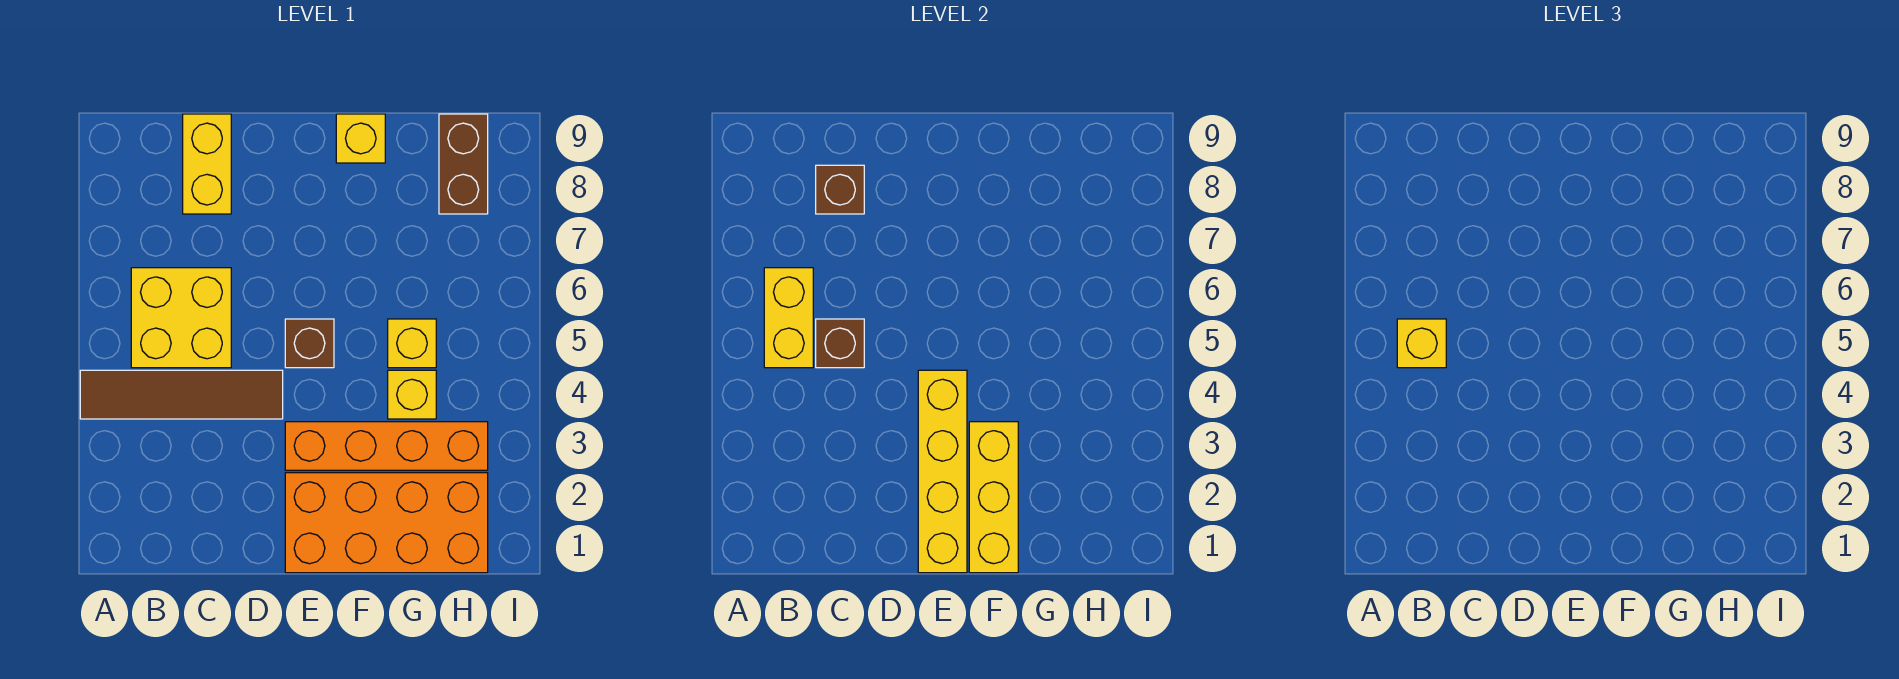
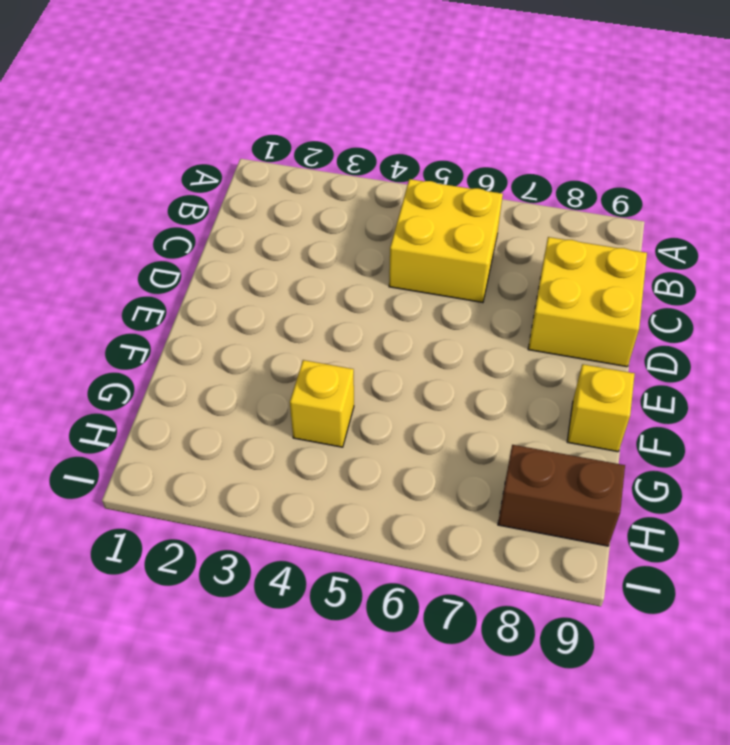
yellow 2x2 brick [528,237,647,367] -> yellow 1x2 brick [183,114,231,214]
none -> brown 1x4 tile [80,370,283,419]
none -> orange 2x4 brick [285,473,488,573]
none -> orange 1x4 brick [285,422,488,470]

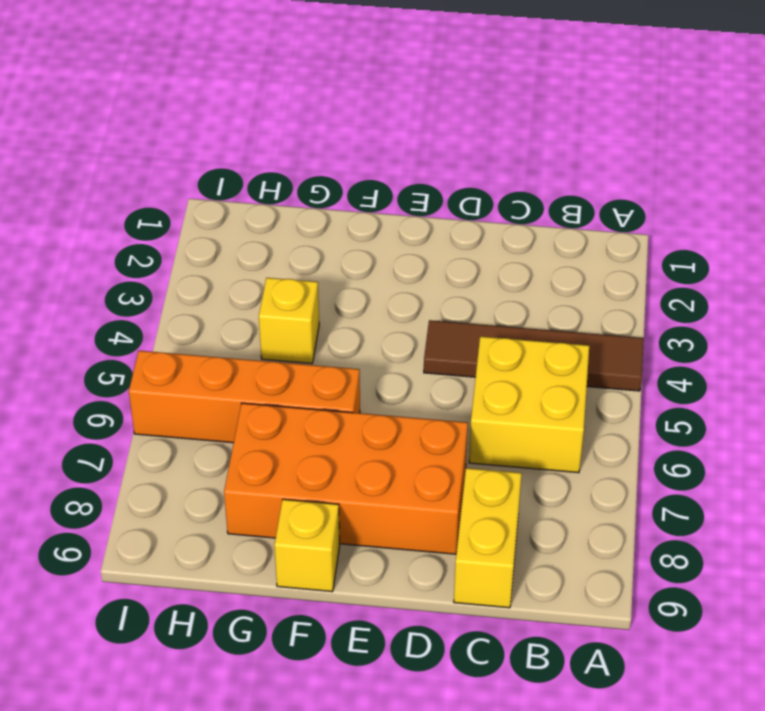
orange 2x4 brick [224,403,468,554] -> orange 2x4 brick moved to [285,473,488,573]
orange 1x4 brick [129,351,360,443] -> orange 1x4 brick moved to [285,422,488,470]
none -> brown 1x1 brick [285,319,334,368]
none -> yellow 1x1 brick [388,319,436,368]
none -> brown 1x2 brick [439,114,488,214]

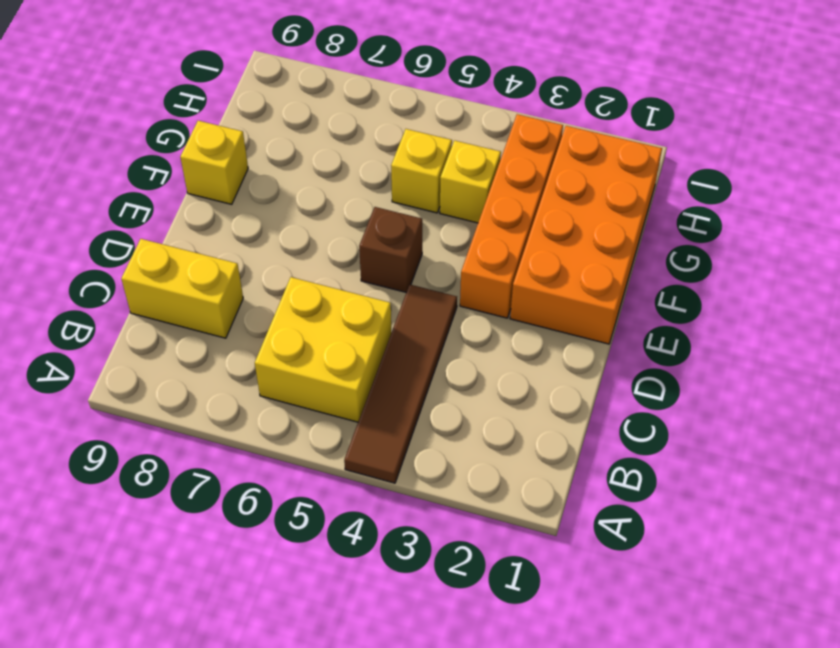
none -> brown 1x2 brick [439,114,488,214]
none -> yellow 1x2 brick [764,268,813,368]
none -> brown 1x1 brick [816,319,864,368]

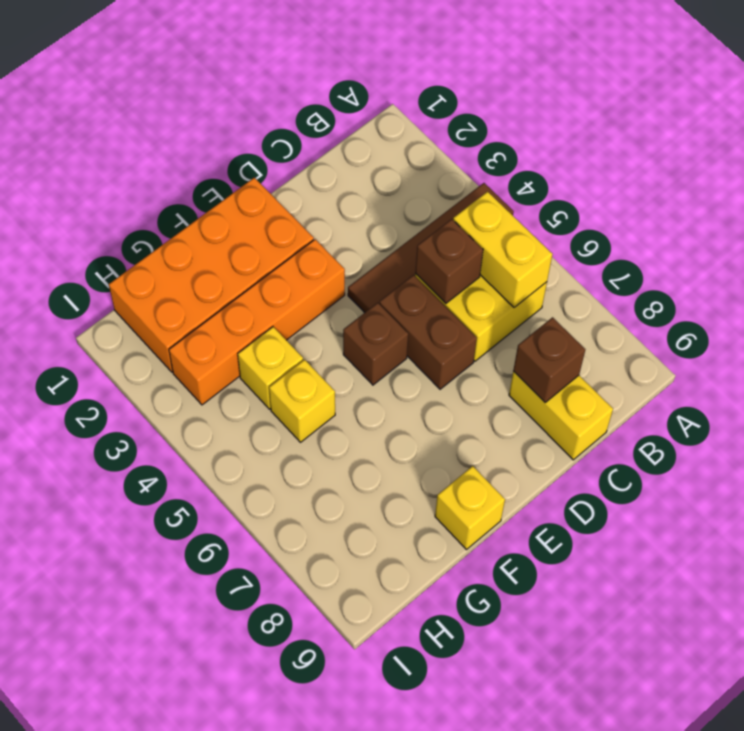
brown 1x2 brick [379,275,477,389] -> brown 1x2 brick moved to [439,114,488,214]
none -> yellow 1x4 brick [918,370,967,573]
none -> yellow 1x3 brick [969,422,1018,573]
none -> yellow 1x1 brick [1397,319,1446,368]

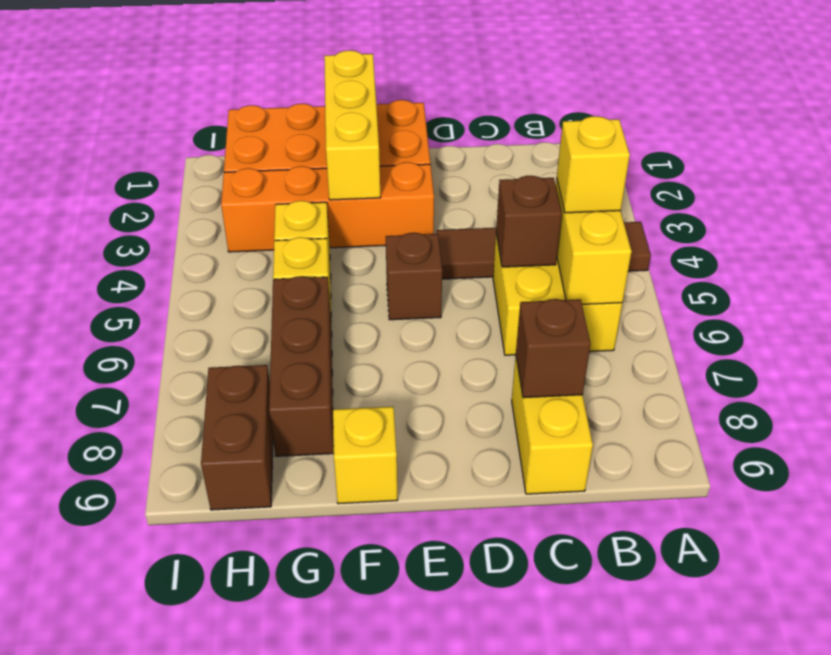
brown 1x3 brick [269,276,334,456] -> none
none -> yellow 1x4 brick [918,370,967,573]

